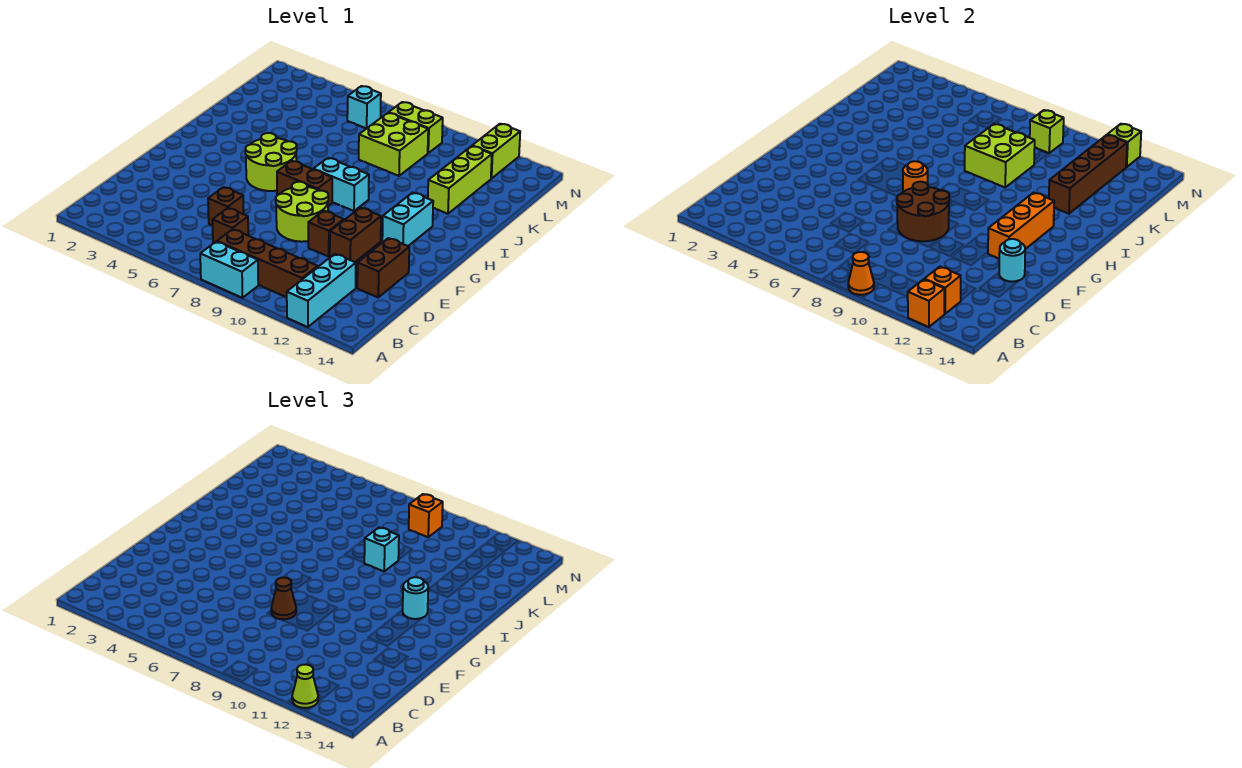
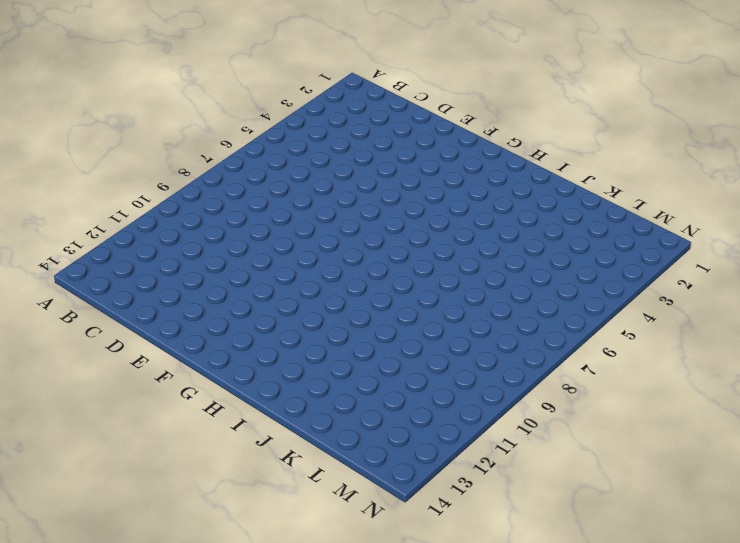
none -> cyan 1x2 brick [200,242,258,298]
none -> cyan 1x3 brick [287,254,356,327]
none -> brown 1x4 brick [217,229,318,297]
none -> brown 1x1 brick [212,208,248,243]

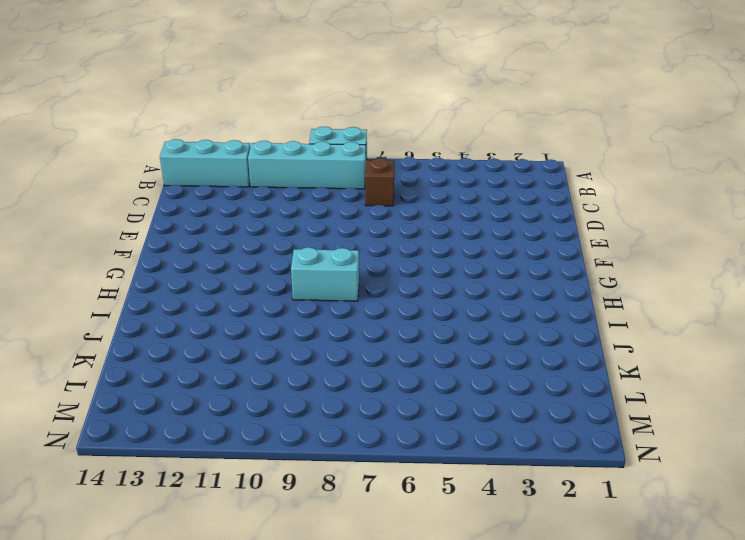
cyan 1x4 brick [248,141,366,189] -> brown 1x4 brick [217,229,318,297]
cyan 1x3 brick [160,139,250,187] -> cyan 1x3 brick turned to [287,254,356,327]
none -> brown 1x1 brick [208,187,244,226]
none -> brown 1x2 brick [357,238,409,297]
none -> lime 2x2 round brick [276,182,328,242]
none -> brown 1x1 brick [308,211,344,256]

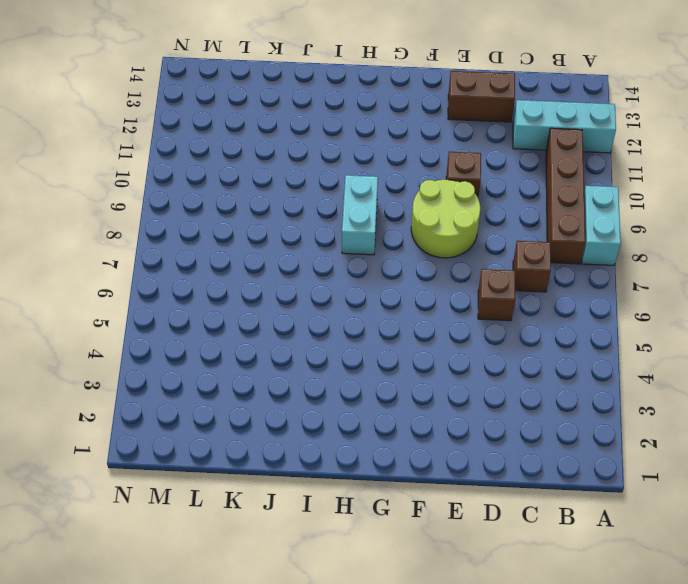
none -> brown 1x2 brick [330,208,381,262]
none -> lime 2x2 round brick [245,133,297,191]
none -> brown 1x2 brick [277,161,332,206]
none -> cyan 1x2 brick [382,192,433,246]

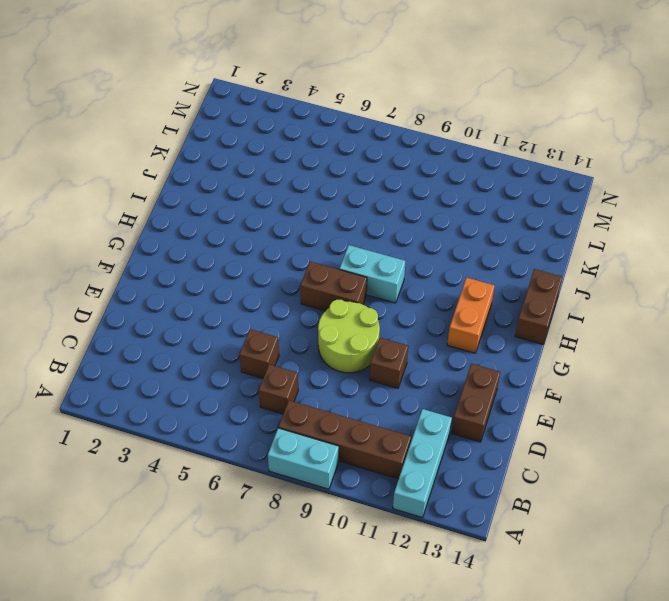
orange 1x2 brick [447,278,495,353] -> cyan 1x2 brick [382,192,433,246]
brown 1x2 brick [515,269,562,344] -> brown 1x2 brick moved to [330,208,381,262]
none -> lime 2x2 round brick [245,133,297,191]
none -> lime 1x3 brick [428,146,492,214]
none -> lime 2x2 brick [359,113,428,176]
none -> cyan 1x1 brick [347,86,381,129]

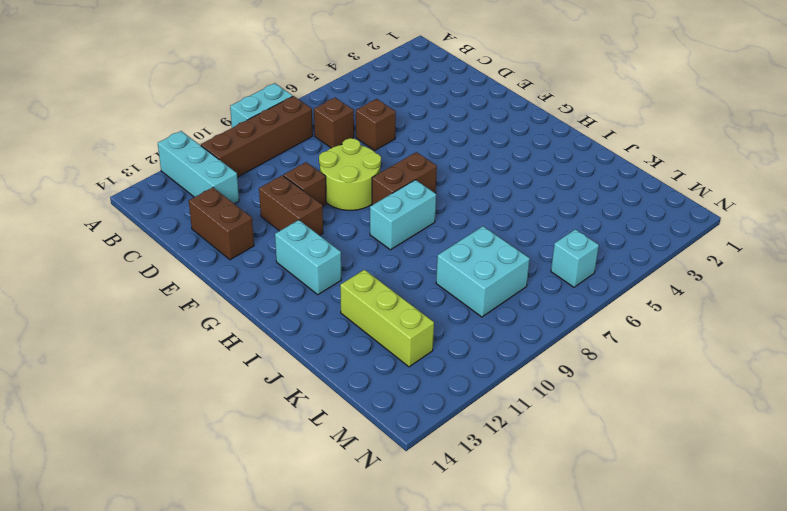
cyan 2x2 brick [436,226,530,317] -> lime 2x2 brick [359,113,428,176]
none -> lime 2x2 round brick [245,133,297,191]
none -> lime 1x2 brick [388,102,443,153]
none -> lime 1x2 brick [472,124,520,179]
none -> orange 1x1 cone [848,252,874,295]

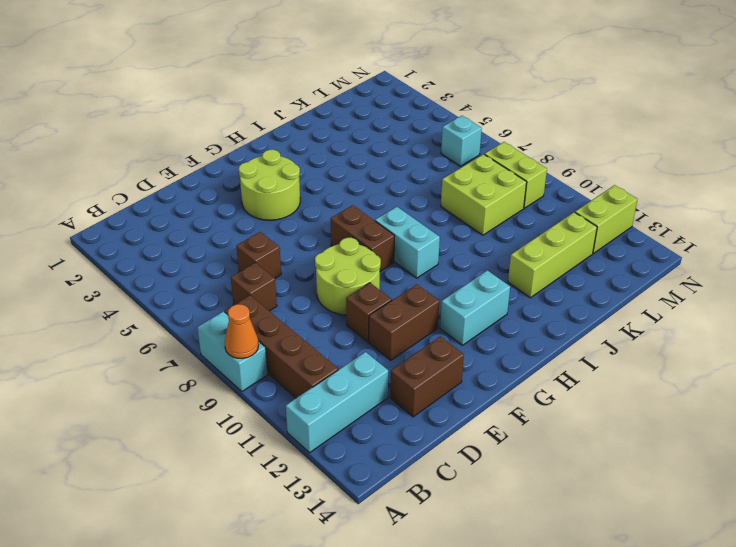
lime 2x2 round brick [239,150,300,220] -> lime 2x2 round brick moved to [245,133,297,191]
none -> orange 1x1 brick [908,279,945,327]
none -> orange 1x1 brick [924,267,961,314]
none -> brown 2x2 round brick [897,182,949,241]
none -> cyan 1x1 round brick [999,239,1025,282]

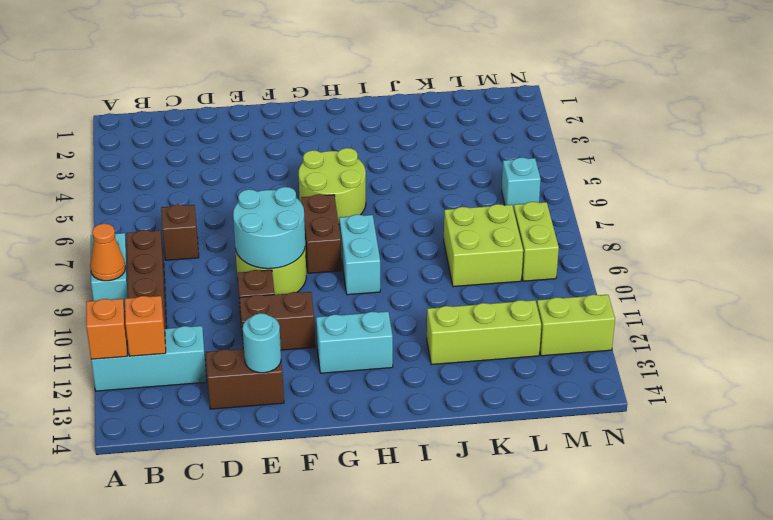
cyan 2x2 round brick [233,187,305,269] -> brown 2x2 round brick [897,182,949,241]
none -> brown 1x1 brick [208,187,244,226]
none -> orange 1x3 brick [988,192,1054,258]
none -> orange 1x1 round brick [903,161,928,192]
none -> lime 2x2 brick [965,124,1035,187]

